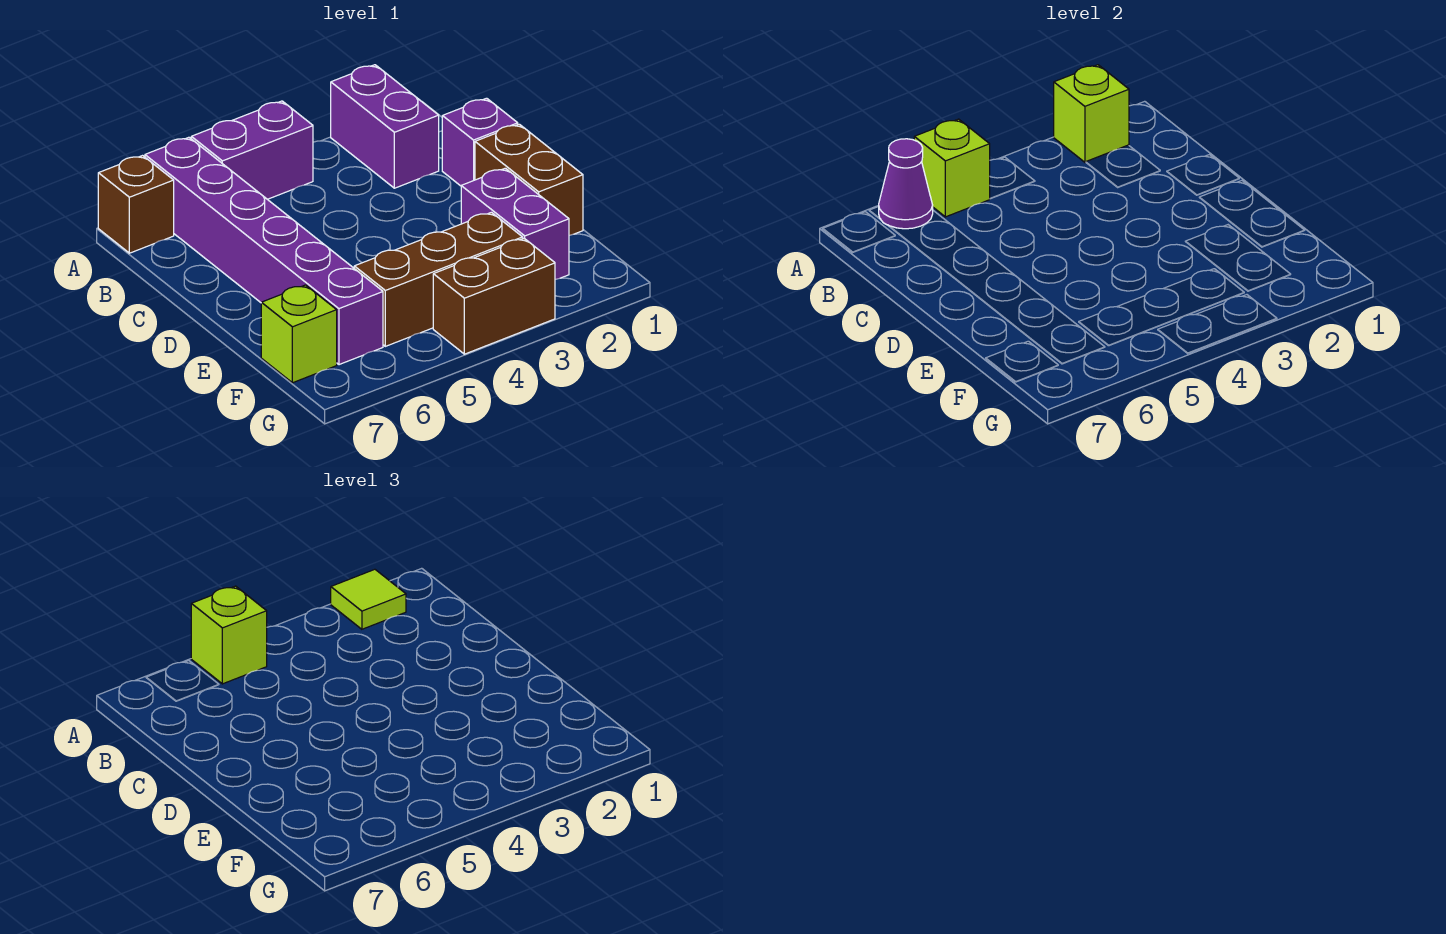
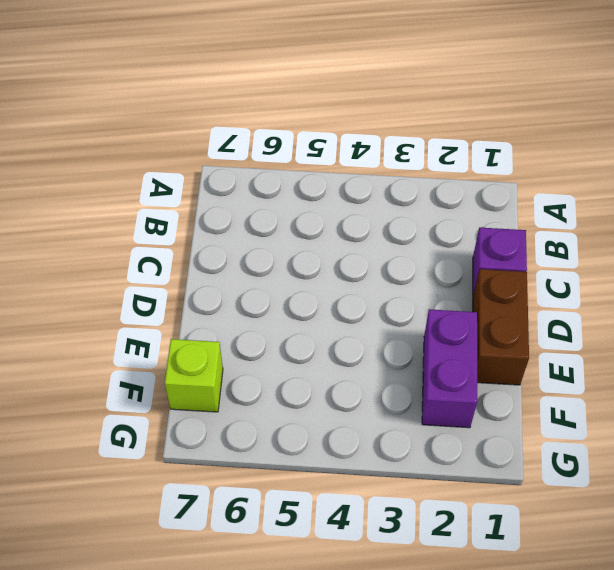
none -> purple 1x2 brick [331,65,439,188]
none -> purple 1x2 brick [191,101,313,199]
none -> purple 1x6 brick [145,137,383,365]

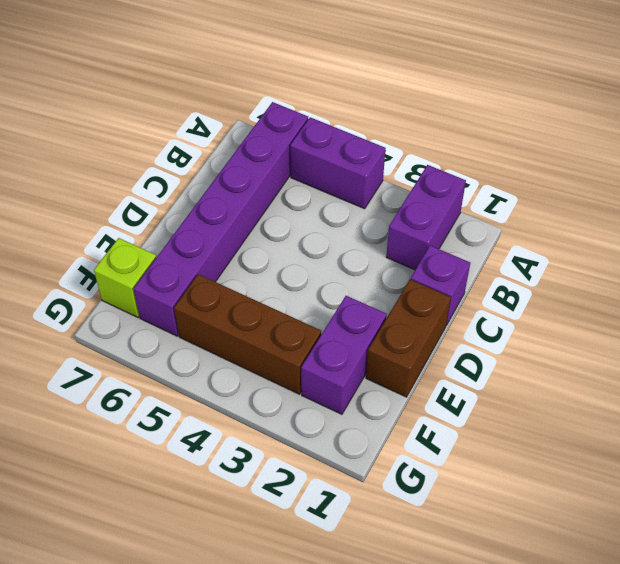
none -> brown 1x1 brick [98,156,174,253]
none -> brown 1x2 brick [433,238,555,354]
none -> lime 1x1 brick [1054,65,1129,162]

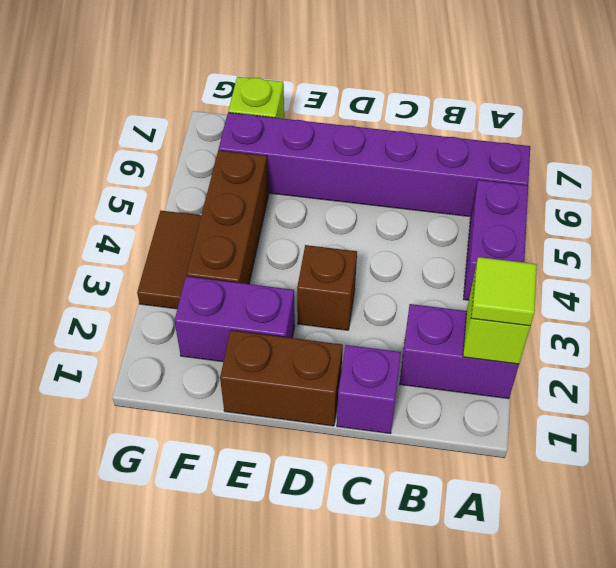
brown 1x1 brick [297,245,357,330] -> brown 1x1 brick moved to [98,156,174,253]
brown 1x2 tile [137,211,201,309] -> brown 1x2 brick [433,238,555,354]
none -> lime 1x1 brick [914,119,990,217]
none -> purple 1x1 cone [879,139,933,229]
none -> lime 1x1 brick [191,586,267,684]

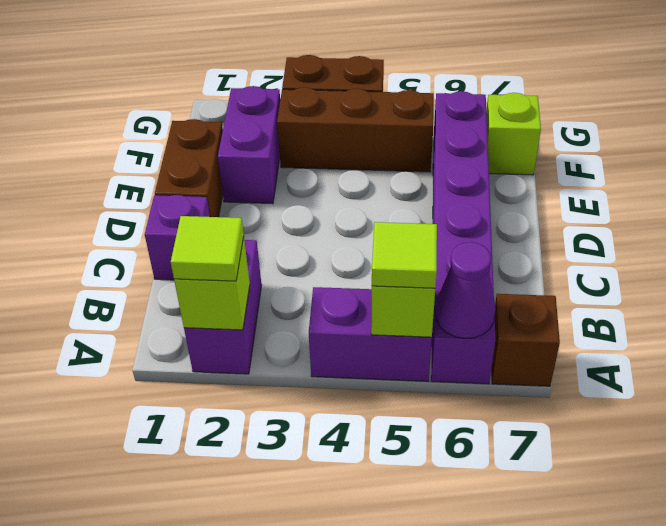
lime 1x1 tile [372,222,437,288] -> lime 1x1 brick [191,586,267,684]

